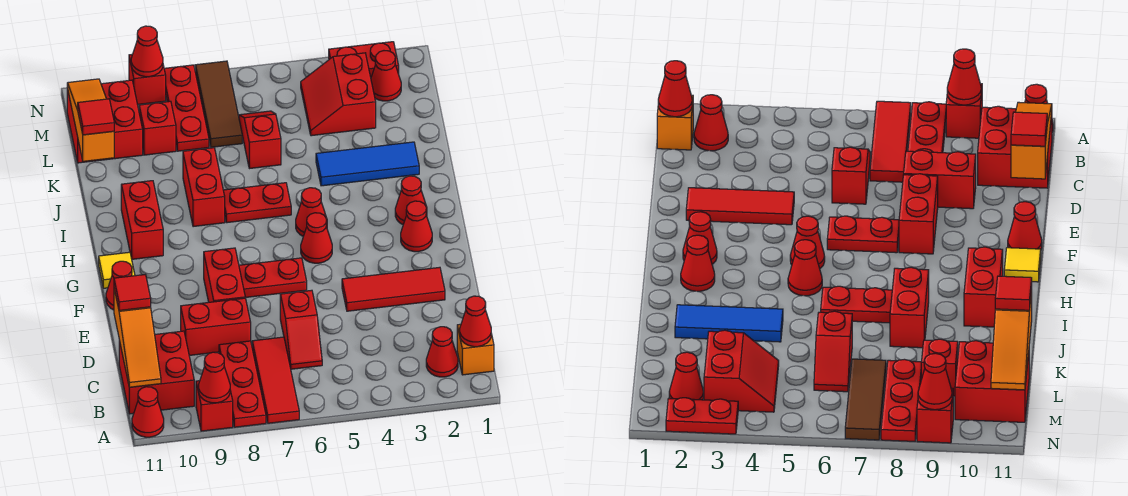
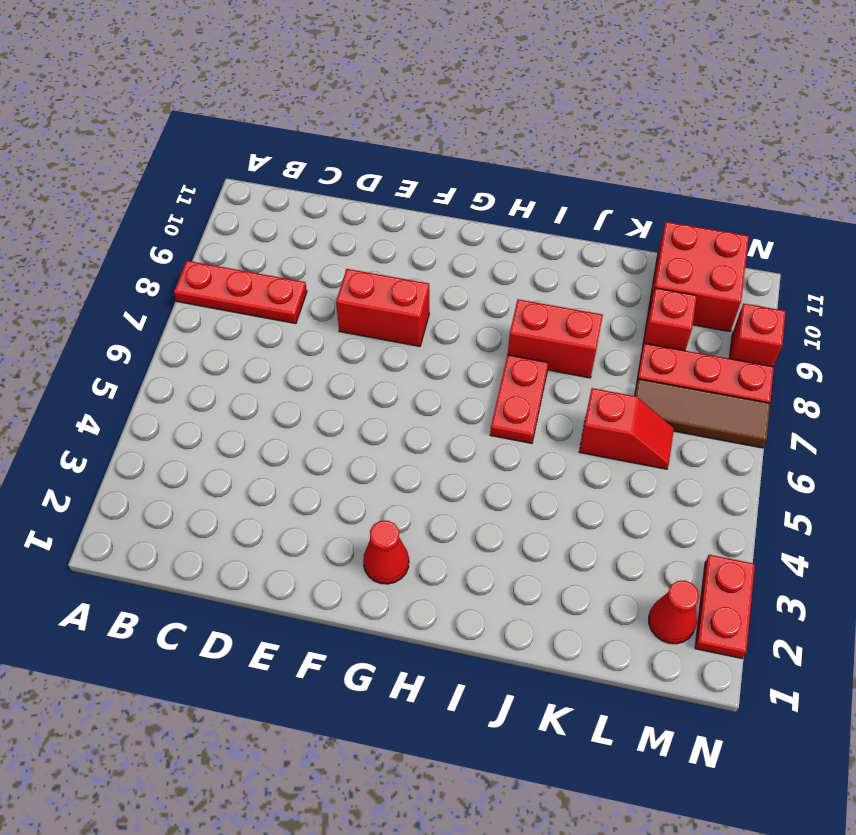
none -> red 1x3 tile [252,337,299,423]
none -> red 1x1 brick [196,381,233,431]
none -> red 1x1 cone [132,387,164,437]
none -> orange 1x1 brick [457,324,494,375]

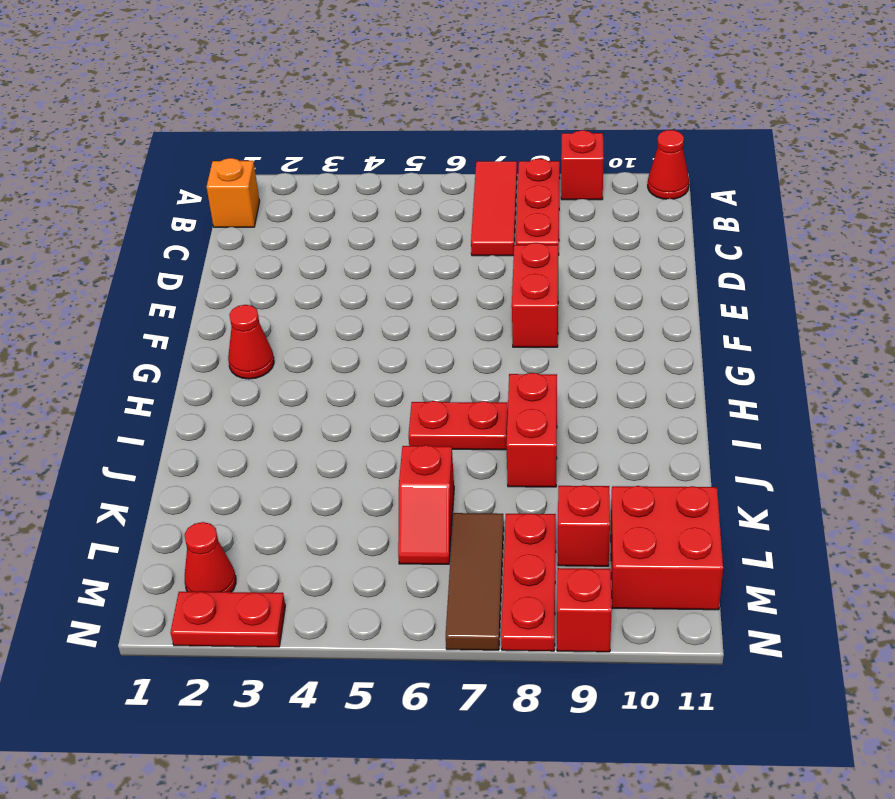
none -> red 1x1 cone [426,327,458,377]
none -> red 2x2 brick [119,331,194,414]
none -> red 1x2 slope [280,290,322,369]
none -> red 1x2 brick [181,298,251,355]

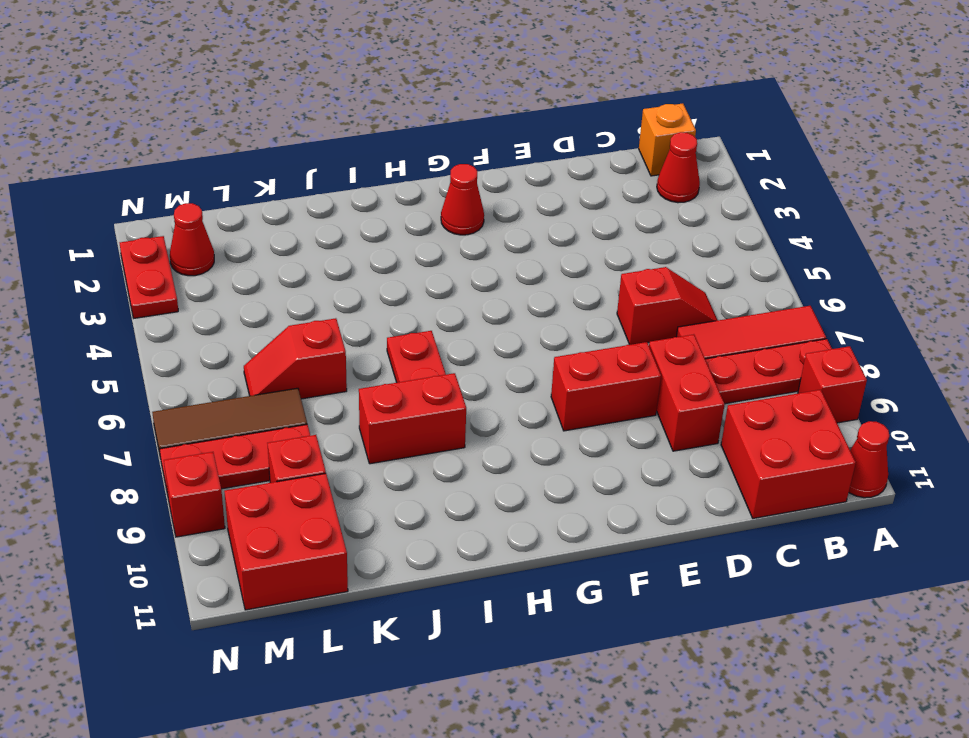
none -> red 1x3 tile [342,267,445,311]
none -> red 1x2 plate [239,258,307,298]
none -> red 1x1 cone [106,261,132,310]
none -> red 1x1 cone [301,213,332,263]

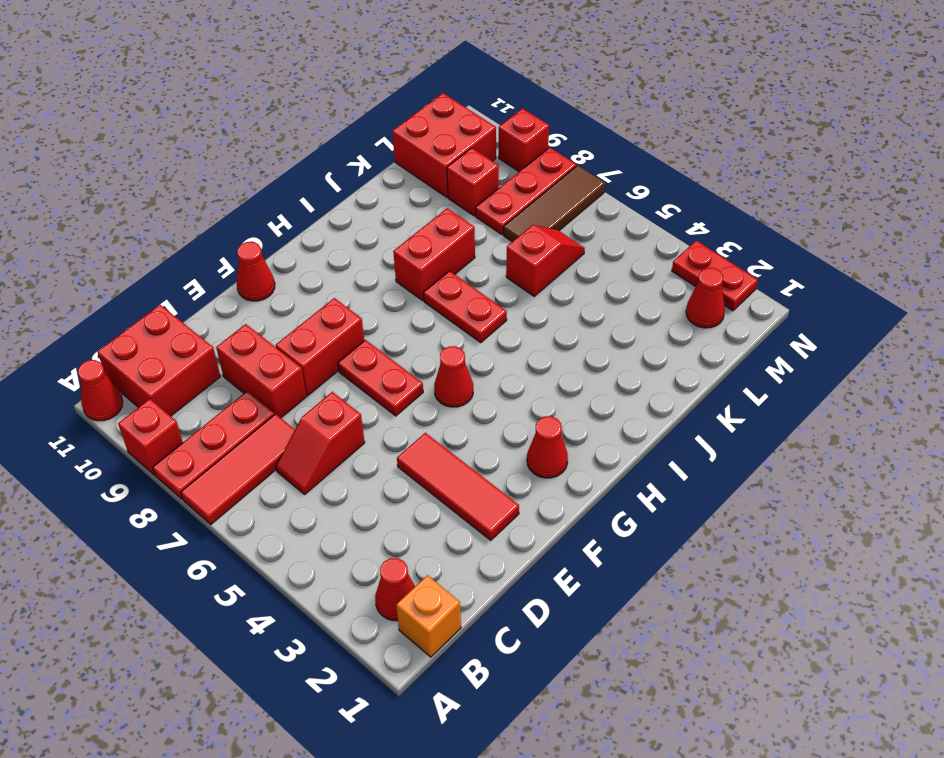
none -> yellow 1x1 tile [99,252,135,288]
none -> red 1x1 cone [395,176,427,224]
none -> red 1x1 cone [296,188,327,236]
none -> red 1x2 brick [121,181,163,259]

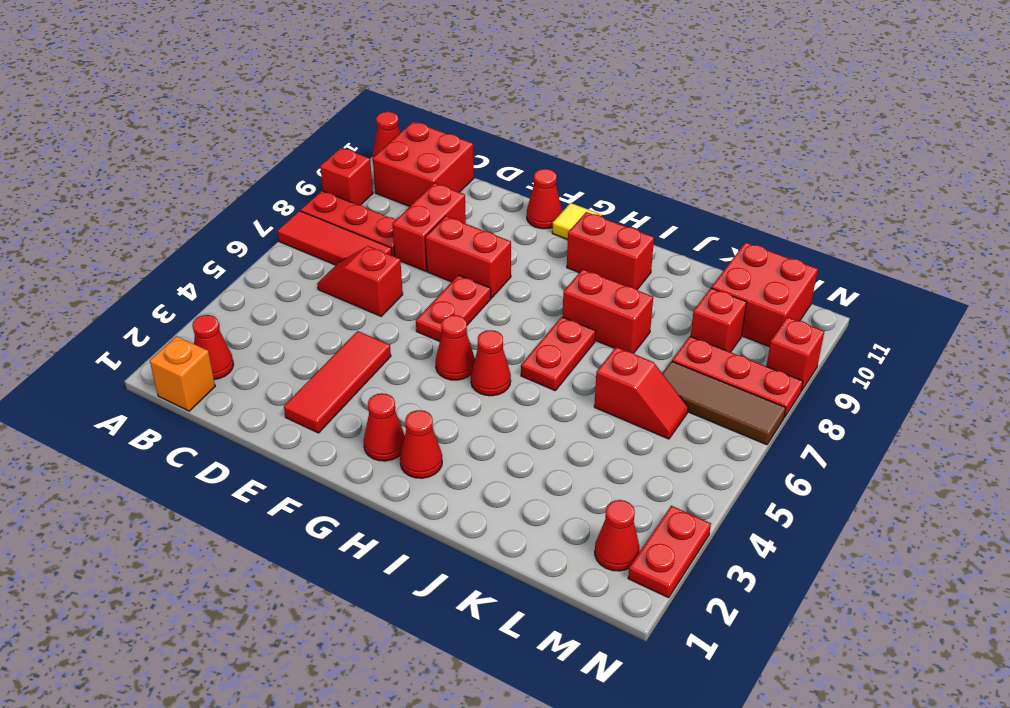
none -> blue 1x3 tile [316,142,419,186]
none -> red 2x2 slope [301,53,376,136]
none -> red 1x1 cone [199,352,230,403]
none -> red 1x1 cone [460,296,491,347]

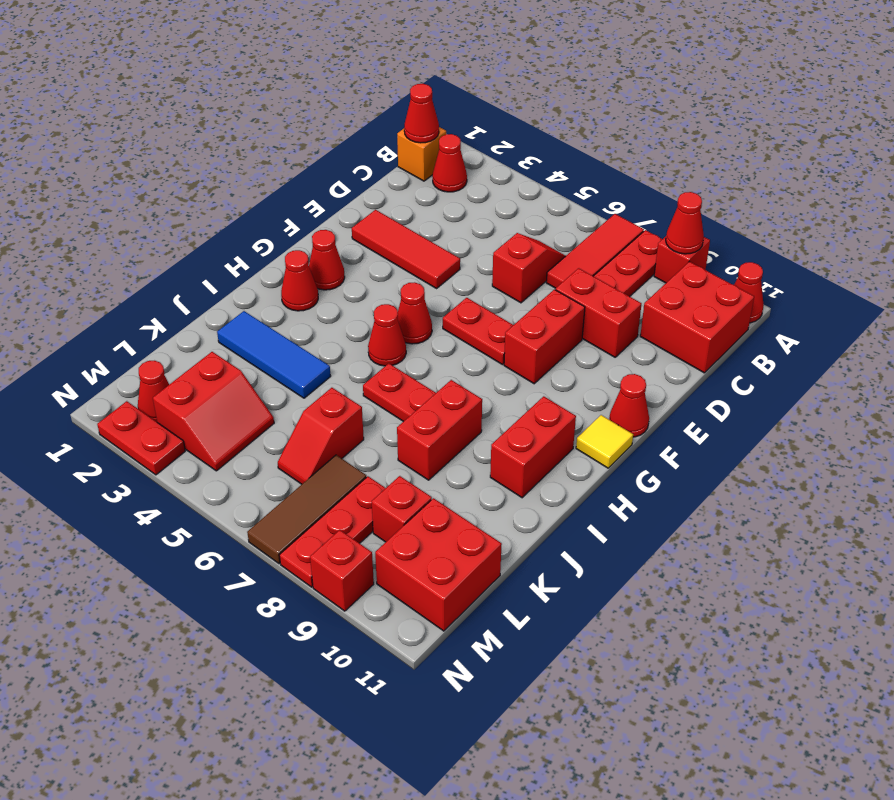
none -> orange 1x3 slope [114,289,161,387]
none -> orange 1x3 slope [67,79,114,161]
none -> red 1x1 cone [131,26,163,77]
none -> red 1x1 tile [114,275,151,311]

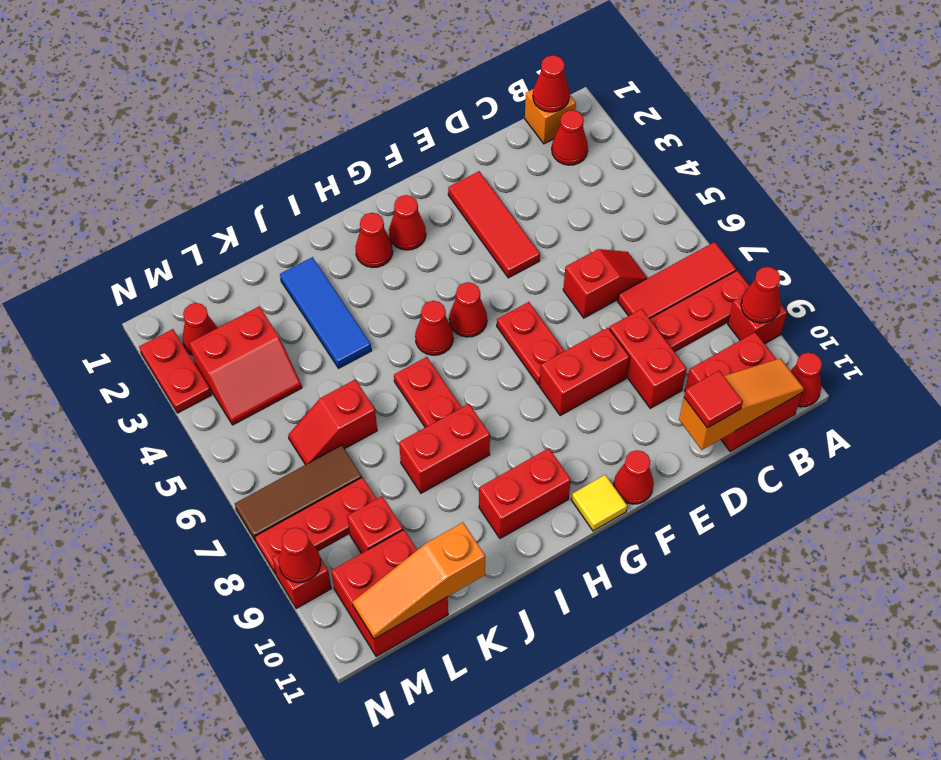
none -> red 1x1 tile [78,99,114,135]

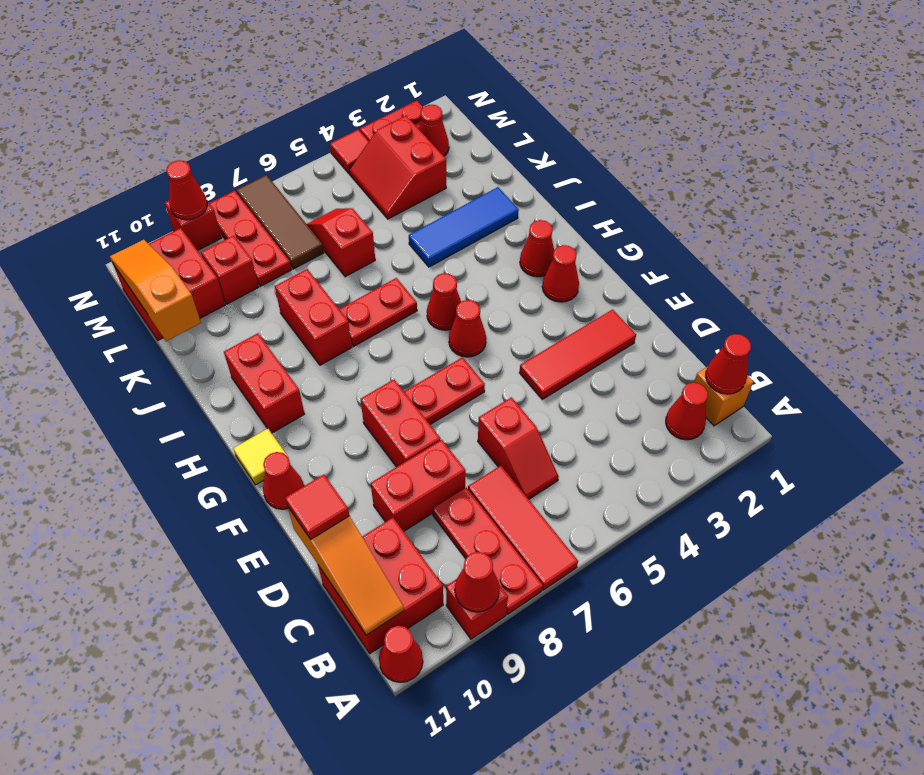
red 1x1 tile [330,129,369,173] -> red 1x1 tile moved to [78,99,114,135]

